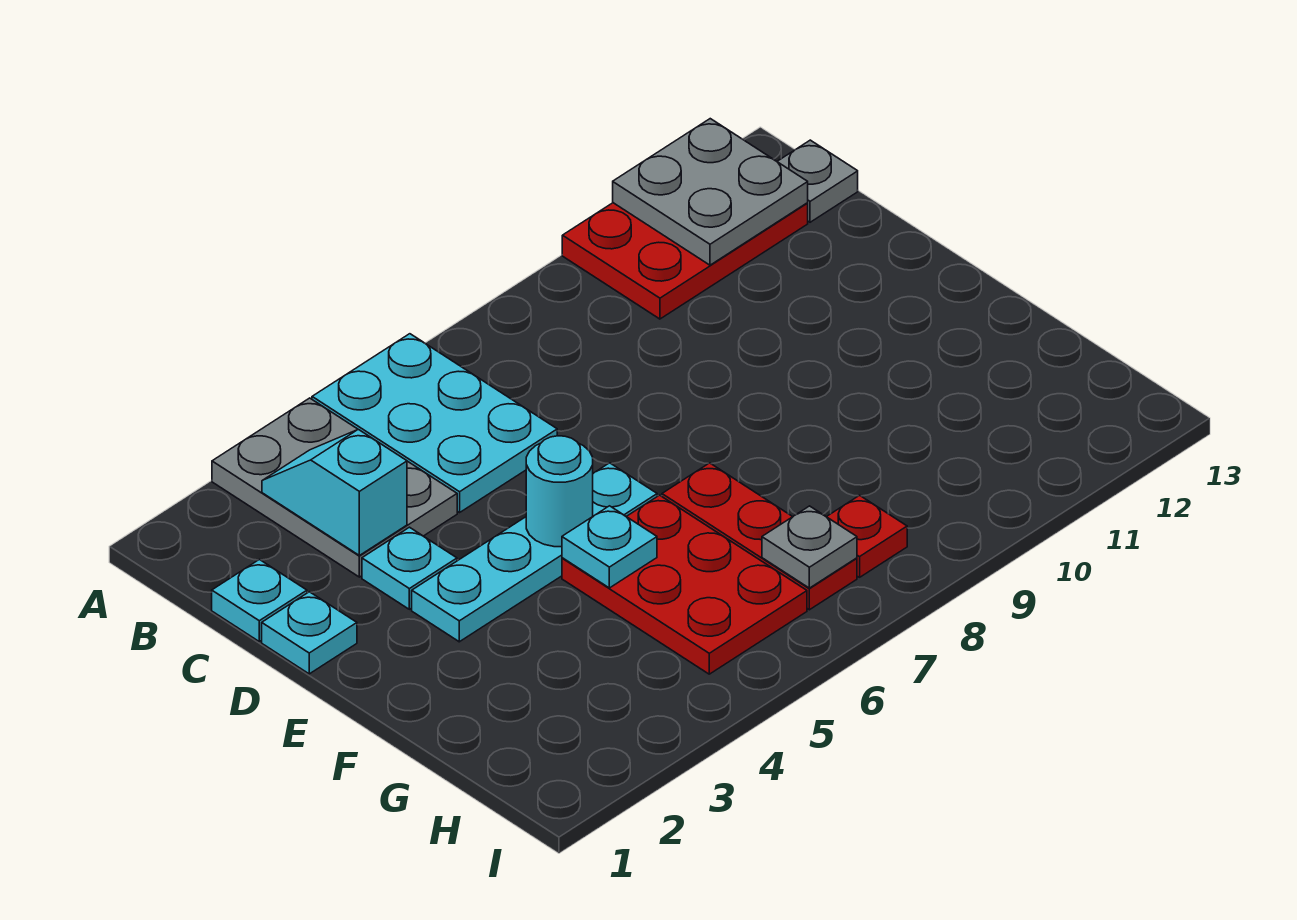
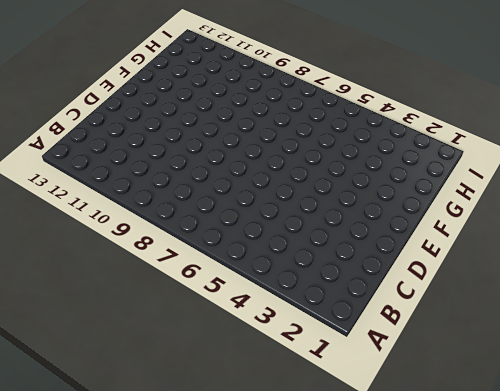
none -> grey 2x3 plate [212,398,457,577]
none -> cyan 2x3 plate [312,334,557,513]
none -> red 2x3 plate [562,203,808,319]

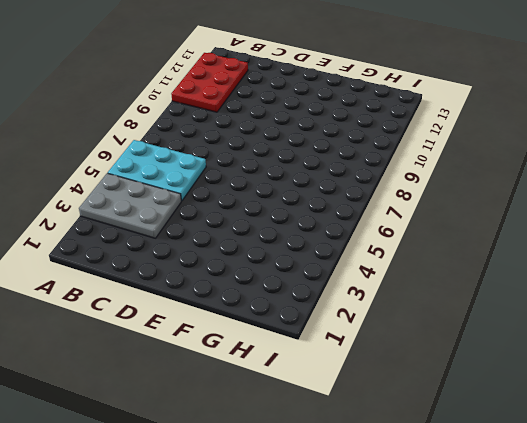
none -> grey 1x1 plate [777,140,858,222]
none -> cyan 1x1 plate [212,560,307,641]
none -> cyan 1x1 plate [262,592,357,674]

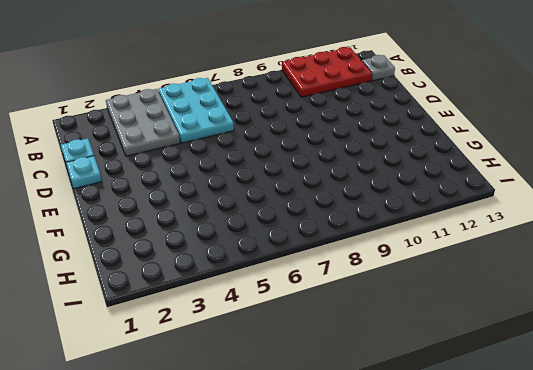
none -> cyan 1x1 plate [362,527,457,609]
none -> cyan 1x4 plate [412,463,657,642]
none -> red 2x3 plate [562,495,807,674]

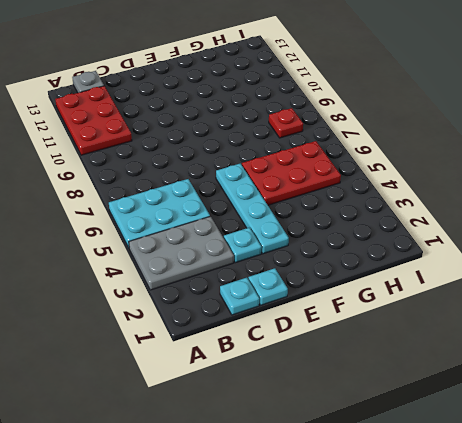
none -> red 1x3 plate [662,463,857,610]
none -> grey 2x2 plate [613,119,808,265]
none -> cyan 1x2 slope [262,429,407,555]

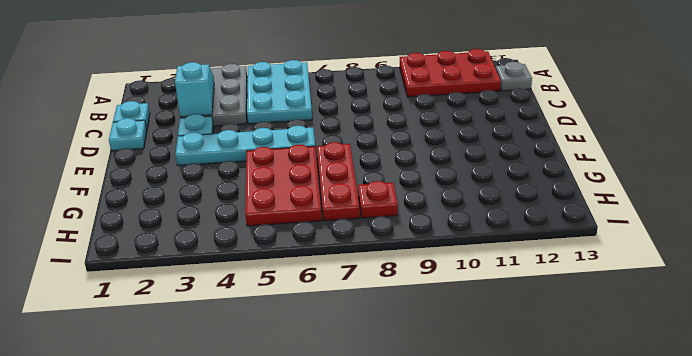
none -> grey 2x2 plate [613,119,808,265]
none -> cyan 1x1 round brick [526,436,593,547]
none -> cyan 1x1 plate [562,506,657,588]

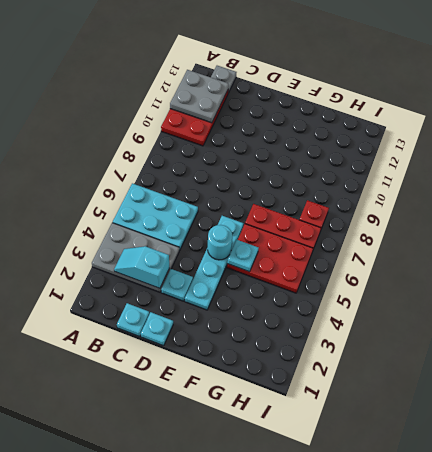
none -> grey 1x1 plate [762,506,857,588]

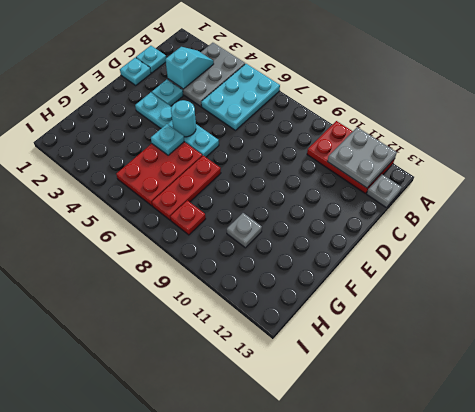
grey 1x1 plate [227,213,262,248] -> grey 1x1 plate moved to [762,506,857,588]

